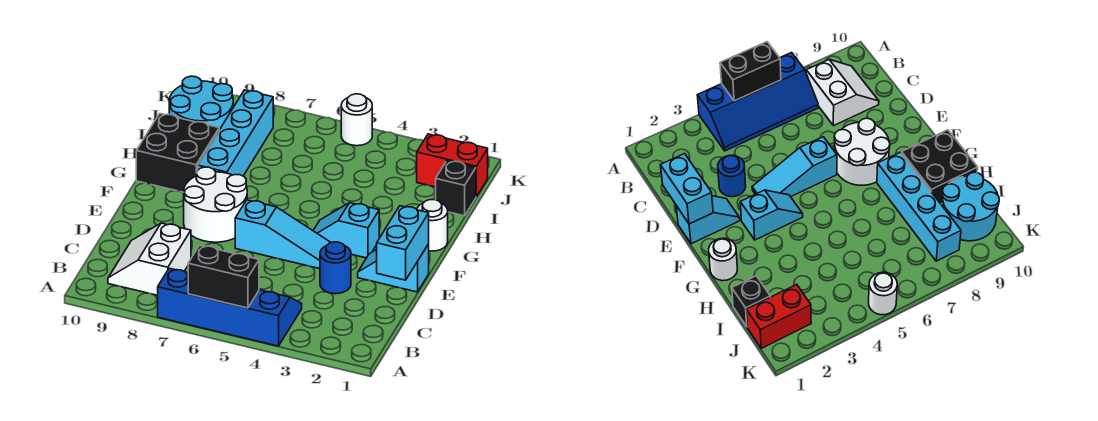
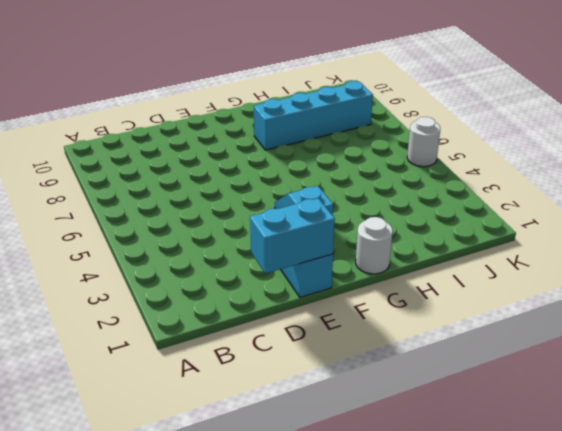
none -> blue 2x4 slope [158,268,302,346]
none -> white 2x2 slope [108,223,191,295]
none -> blue 1x1 round brick [320,242,351,294]

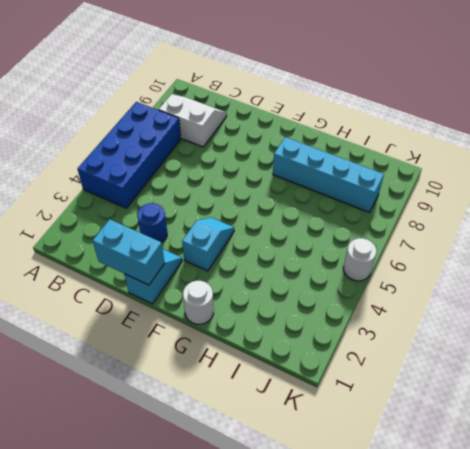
blue 2x4 brick [78,102,181,208] -> blue 2x4 slope [158,268,302,346]
none -> cyan 1x3 slope [235,200,331,269]
none -> white 2x2 round brick [184,167,247,242]
none -> black 2x2 brick [136,114,219,192]

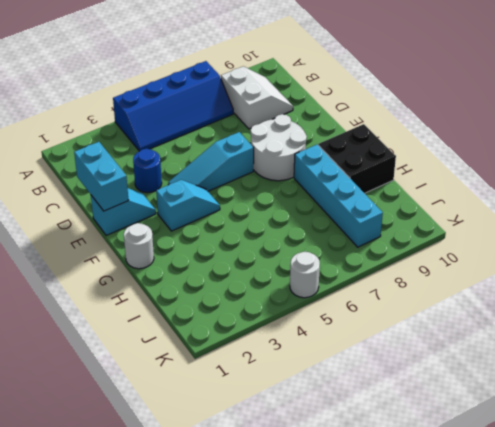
none -> black 1x1 brick [436,160,476,216]
none -> cyan 2x2 round brick [169,76,233,130]
none -> red 1x2 brick [417,134,488,197]

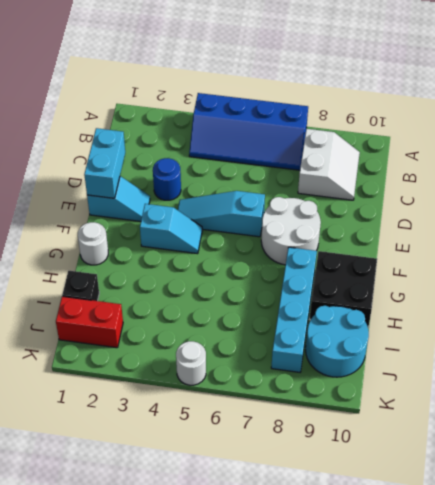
none -> black 1x2 brick [188,245,259,308]

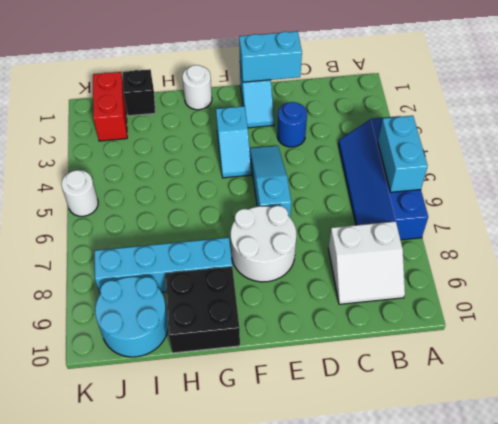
cyan 1x2 brick [378,116,428,192] -> black 1x2 brick [188,245,259,308]

